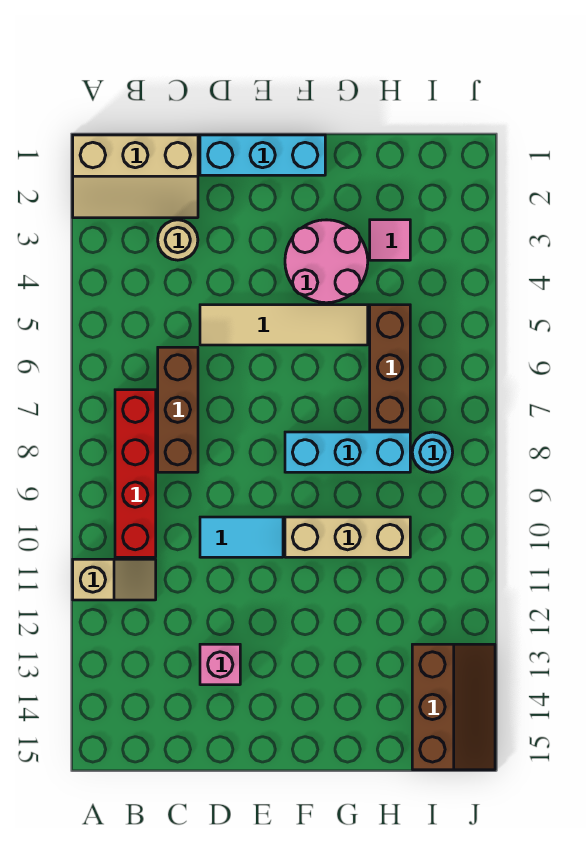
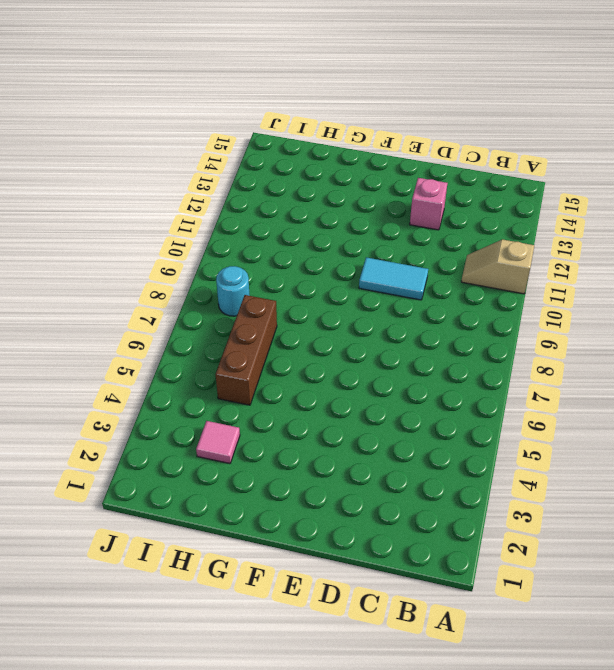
none -> tan 2x3 slope [73,135,198,218]
none -> red 1x4 brick [115,390,156,557]
none -> tan 1x1 round brick [158,220,198,260]

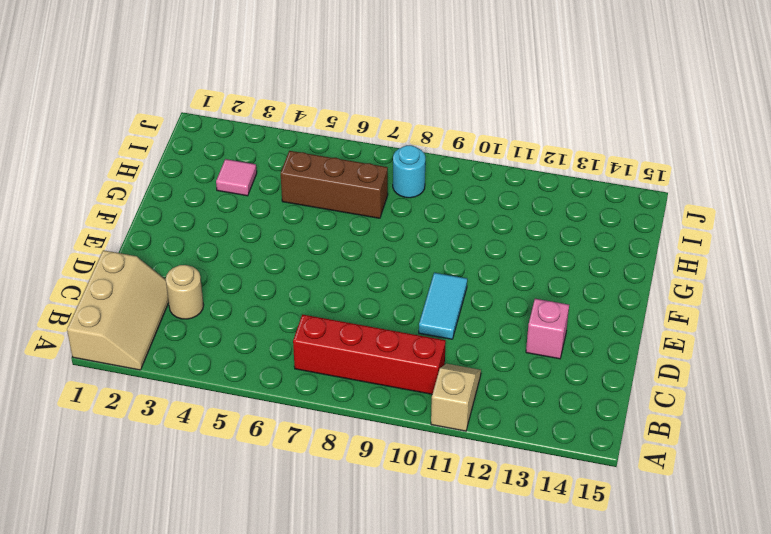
none -> brown 1x3 brick [158,347,198,472]
none -> cyan 1x3 brick [200,135,325,175]
none -> tan 1x4 tile [200,305,368,345]

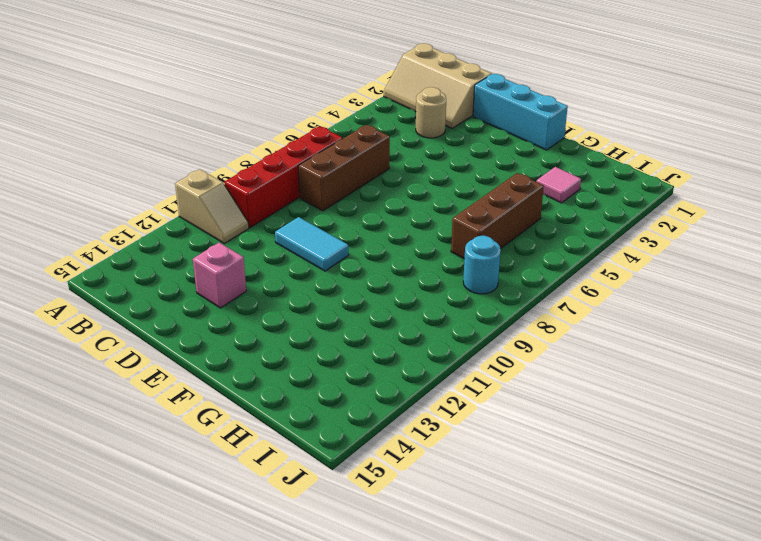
none -> tan 1x4 tile [200,305,368,345]
none -> pink 2x2 round brick [285,220,368,303]
none -> cyan 1x3 brick [285,432,410,472]

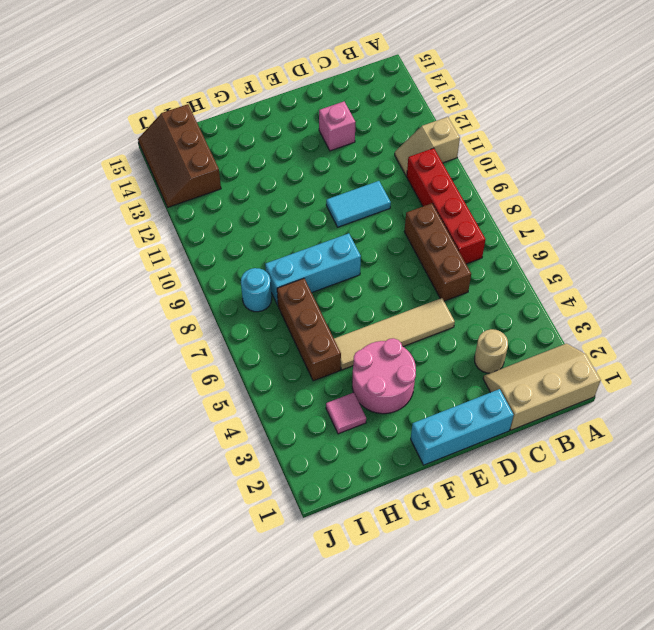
none -> tan 1x3 brick [285,517,410,557]

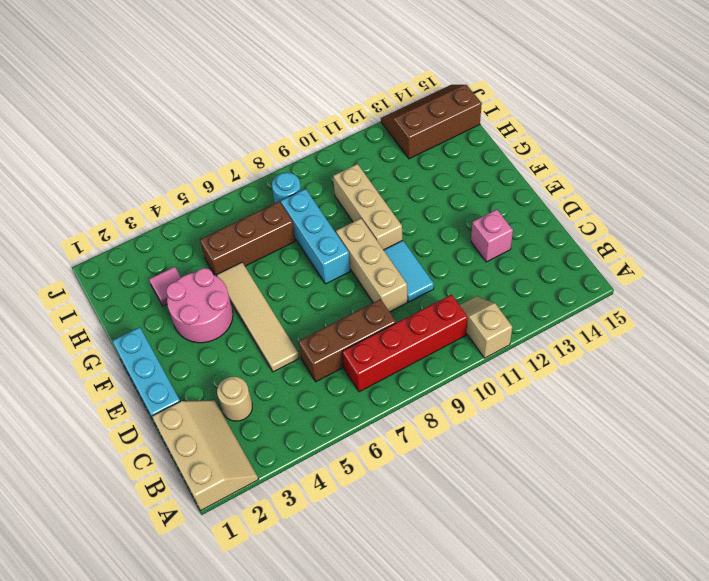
tan 1x3 brick [336,218,407,312] -> none

